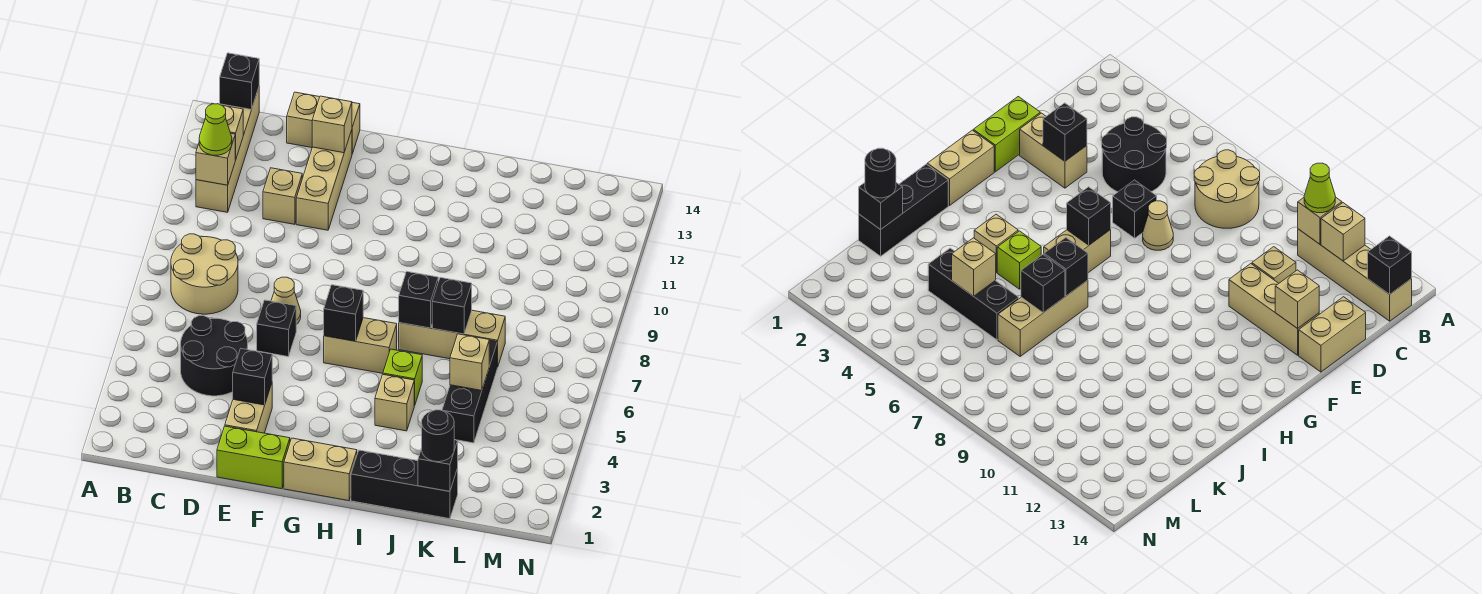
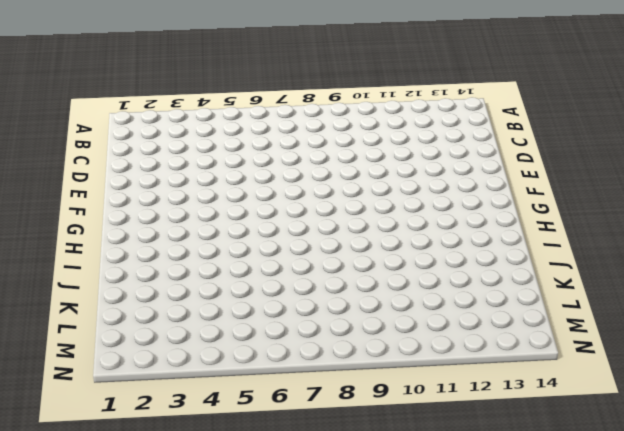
none -> tan 2x2 round brick [171,234,238,314]
none -> tan 1x4 brick [196,88,259,212]
none -> black 2x2 round brick [181,316,248,396]

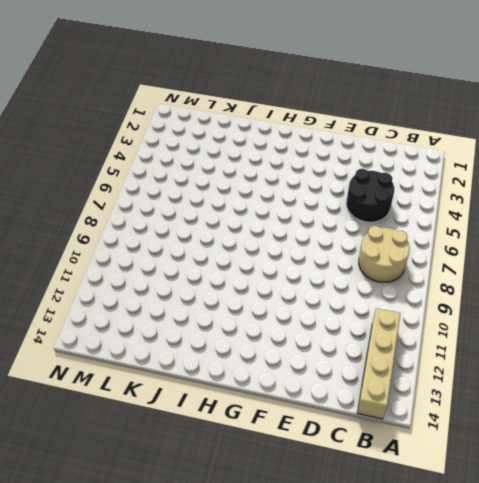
none -> tan 1x1 brick [263,168,302,224]
none -> tan 1x2 brick [287,92,360,154]
none -> lime 1x2 brick [217,426,290,489]

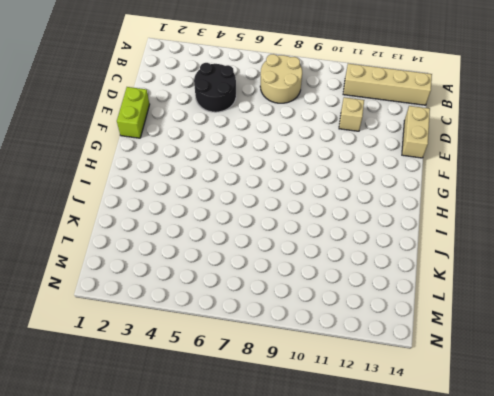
none -> tan 1x2 brick [225,384,272,433]
none -> black 1x1 brick [257,300,296,356]
none -> tan 1x1 cone [271,277,301,325]

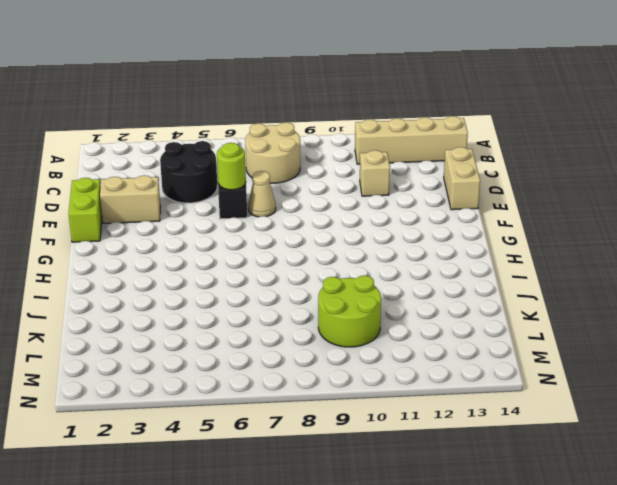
lime 1x1 round brick [217,143,246,190] -> none
lime 2x2 round brick [318,276,381,347] -> none
none -> tan 1x3 brick [296,130,352,230]
none -> tan 1x2 brick [284,438,357,501]
none -> tan 1x2 brick [324,318,397,373]

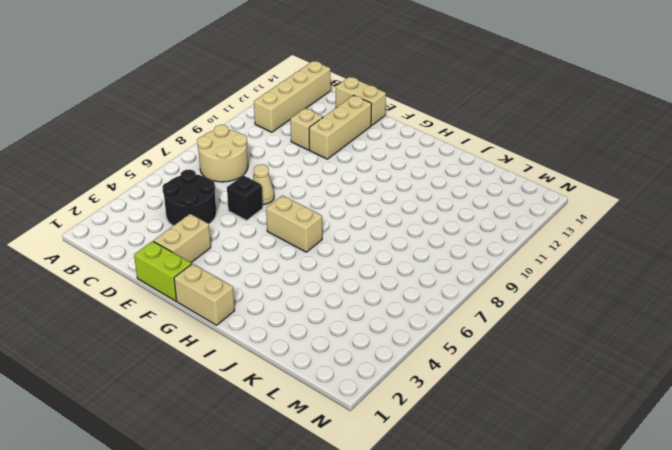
none -> black 1x3 brick [351,450,458,519]
none -> tan 1x1 brick [375,375,415,431]
none -> lime 1x1 brick [383,349,422,405]

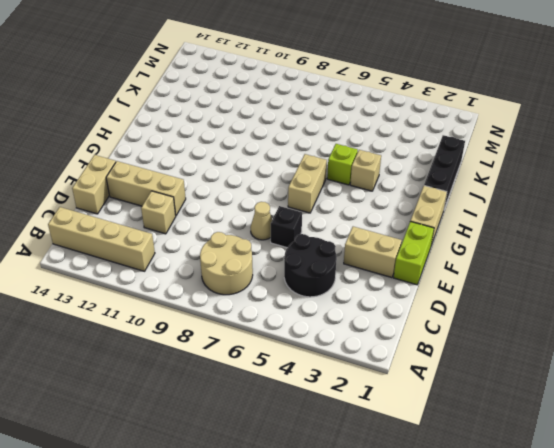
none -> tan 1x3 brick [399,310,505,367]
none -> black 1x3 brick [442,340,497,443]
none -> tan 1x1 brick [196,134,235,185]

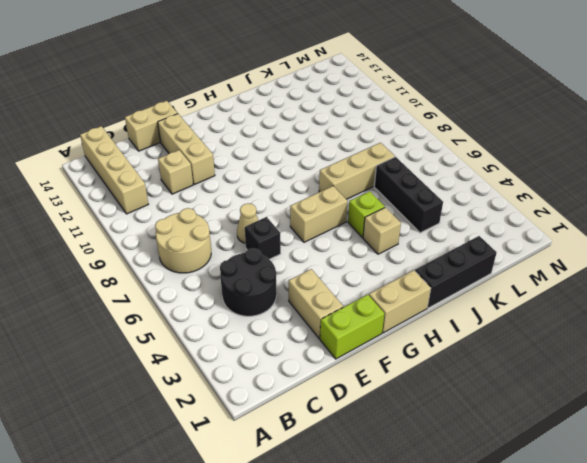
none -> tan 1x1 brick [196,134,235,185]
none -> tan 1x1 brick [211,103,243,160]
none -> black 1x1 brick [220,53,259,109]

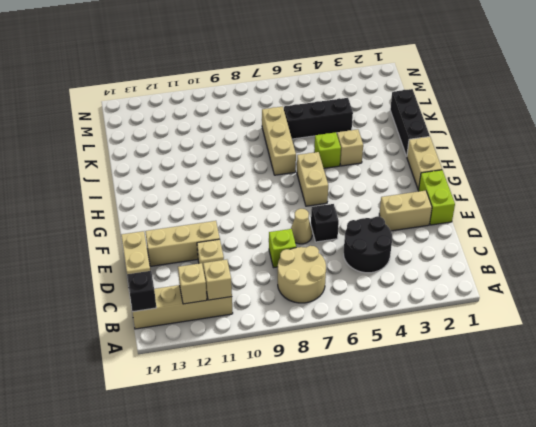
lime 1x1 brick [269,229,296,268] -> none
none -> black 1x1 brick [233,349,272,405]
none -> tan 1x1 brick [312,96,352,153]
none -> black 1x1 brick [324,285,363,341]

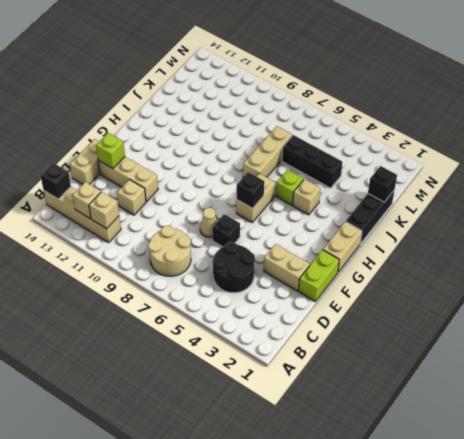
lime 1x1 brick [96,133,125,169] -> tan 1x1 brick [312,96,352,153]
none -> black 1x1 brick [233,349,272,405]
none -> black 1x1 brick [399,272,438,328]
none -> black 1x1 brick [432,278,472,334]

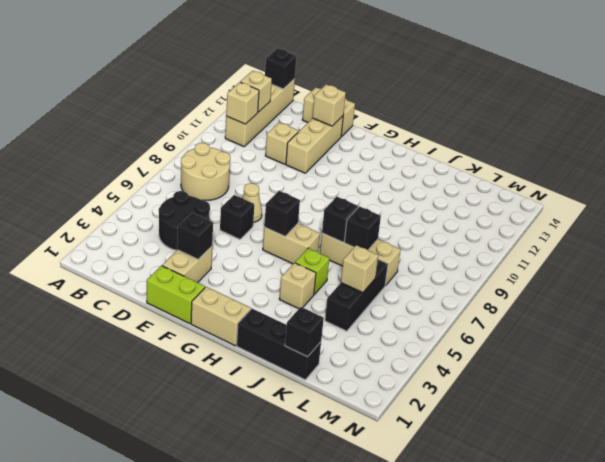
none -> lime 1x1 cone [199,104,232,155]
none -> black 1x1 round brick [422,410,454,462]

